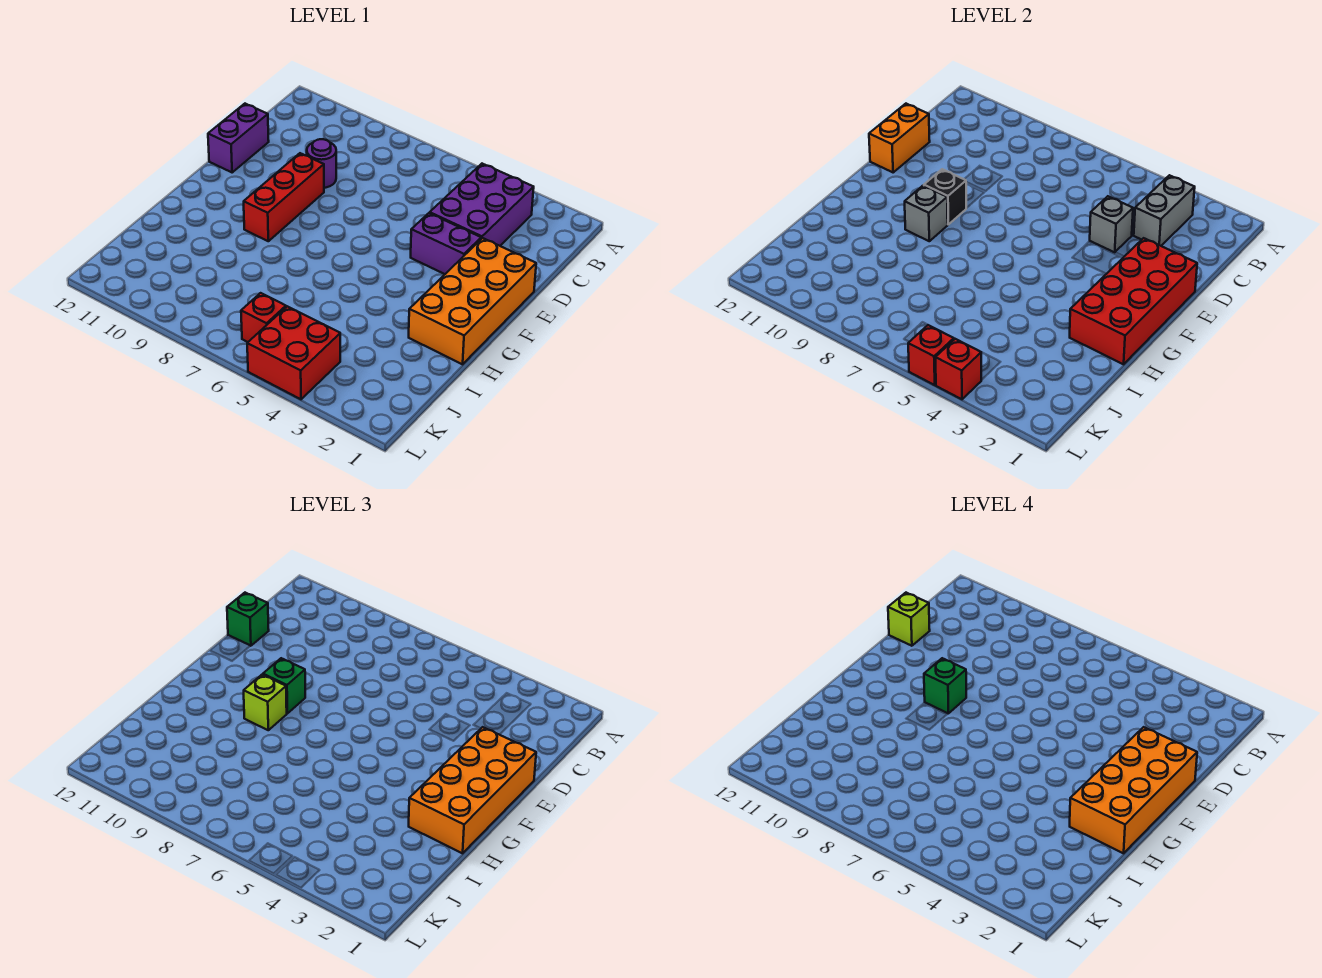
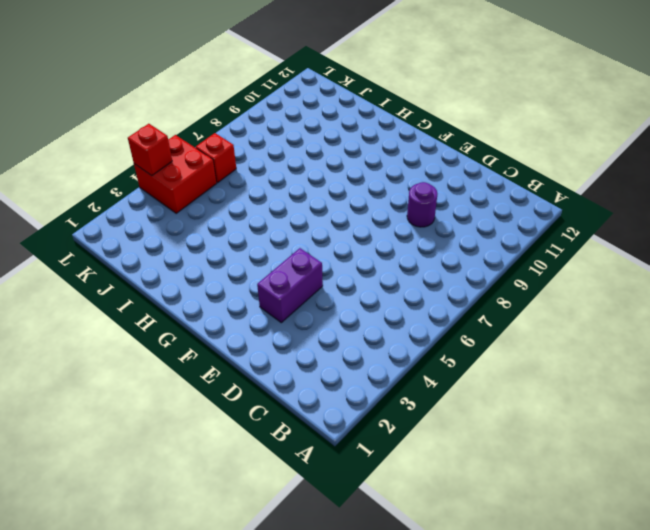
none -> purple 2x3 brick [430,164,534,246]
none -> purple 1x2 brick [208,104,269,172]
none -> orange 2x4 brick [409,238,536,364]

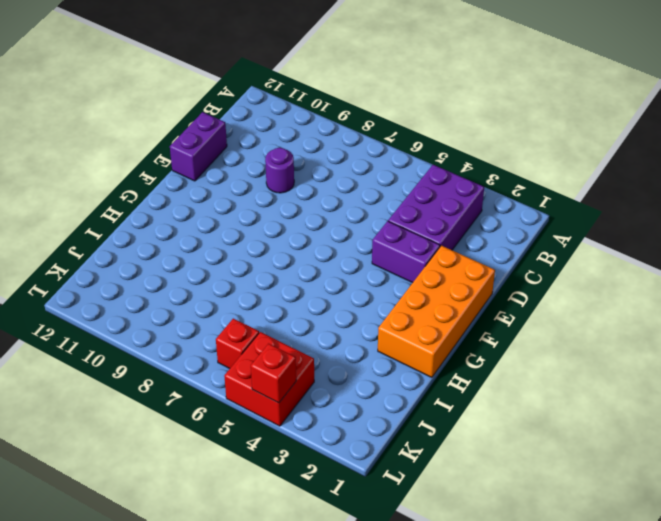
none -> red 1x3 brick [244,153,324,241]
none -> grey 1x2 brick [1134,175,1195,246]
none -> grey 1x1 brick [1090,196,1133,252]

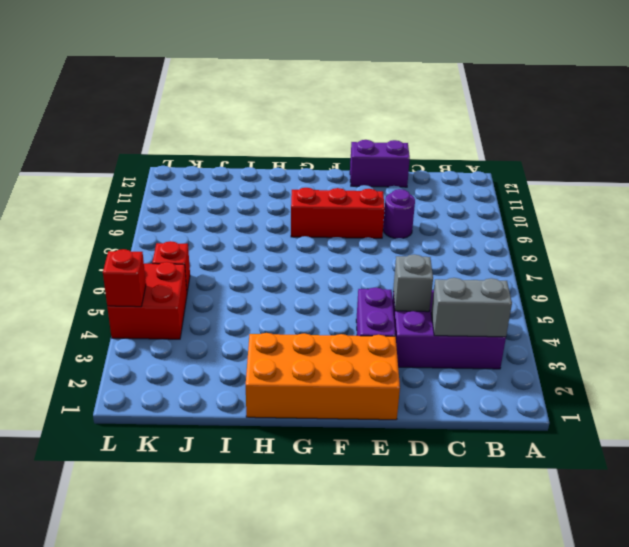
none -> orange 1x2 brick [869,104,930,172]
none -> red 2x4 brick [1070,238,1197,364]
none -> black 1x1 brick [924,169,966,225]

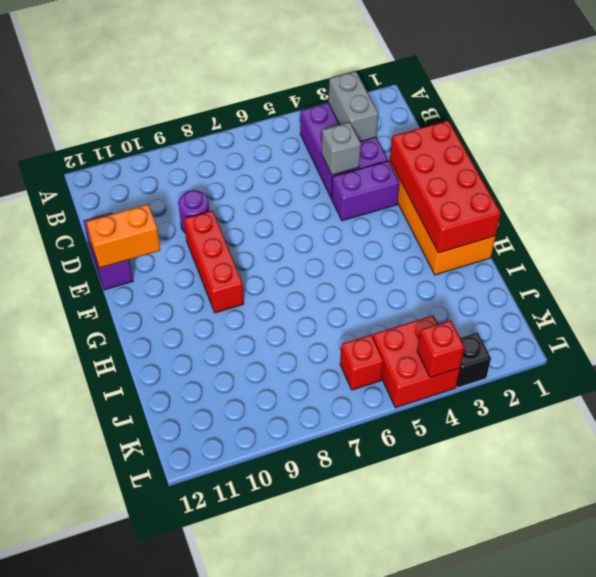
orange 1x2 brick [87,204,160,268] -> orange 1x2 brick turned to [869,104,930,172]
black 1x1 brick [456,332,491,388] -> black 1x1 brick moved to [924,169,966,225]
none -> grey 1x1 brick [905,186,948,241]
none -> red 1x1 brick [908,325,954,385]
none -> green 1x1 brick [227,593,269,646]

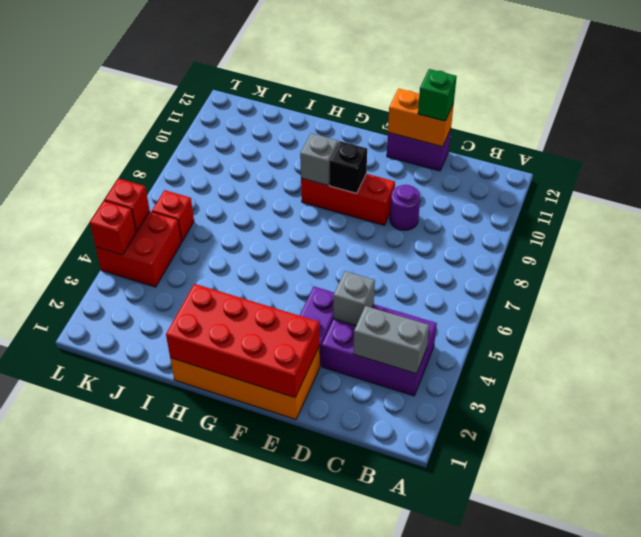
none -> orange 2x4 brick [409,727,536,853]
none -> green 1x1 brick [263,658,305,714]
none -> lime 1x1 brick [244,675,287,730]

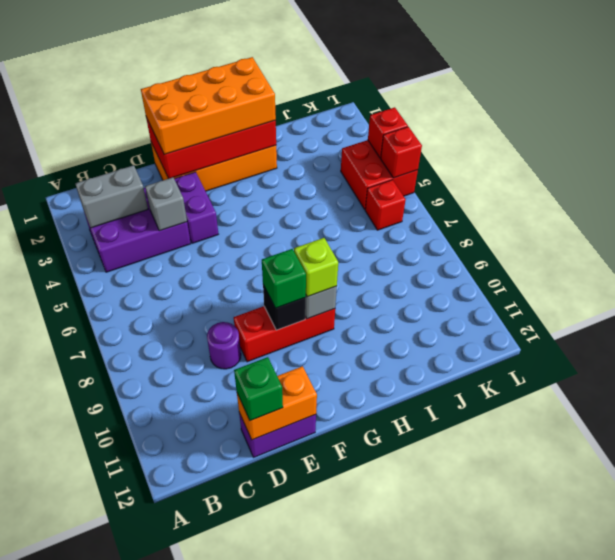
none -> lime 1x1 brick [888,593,930,646]
none -> orange 2x4 brick [1070,727,1197,853]
none -> green 1x1 brick [924,658,966,714]

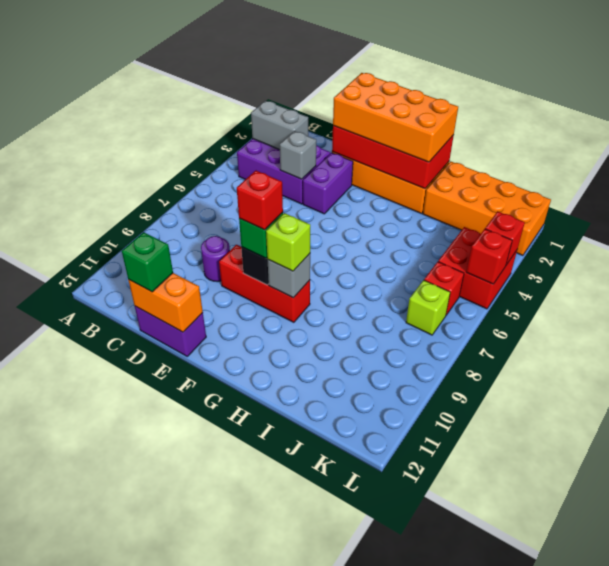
red 1x1 brick [237,171,283,230] -> green 1x1 brick [924,658,966,714]
orange 2x4 brick [423,161,551,256] -> orange 2x4 brick moved to [1070,727,1197,853]
lime 1x1 brick [406,280,450,335] -> lime 1x1 brick moved to [888,593,930,646]

